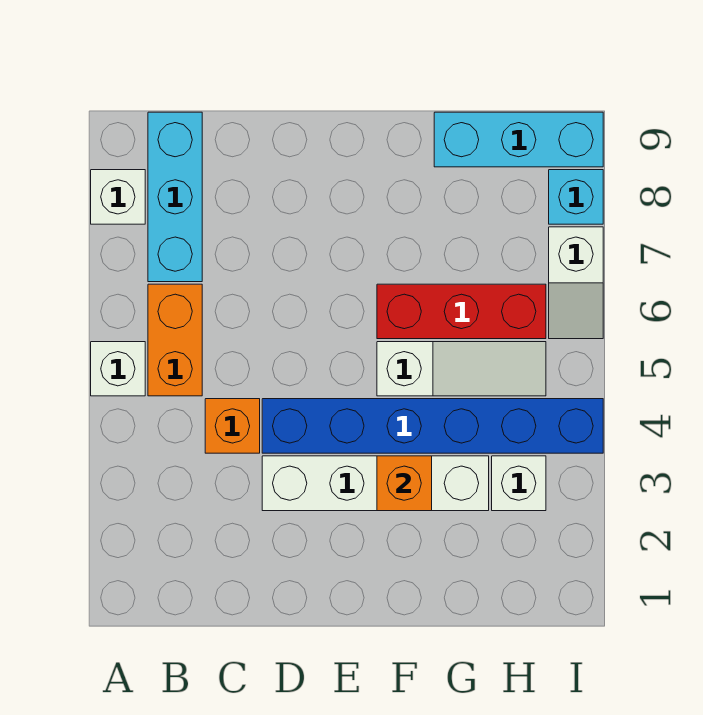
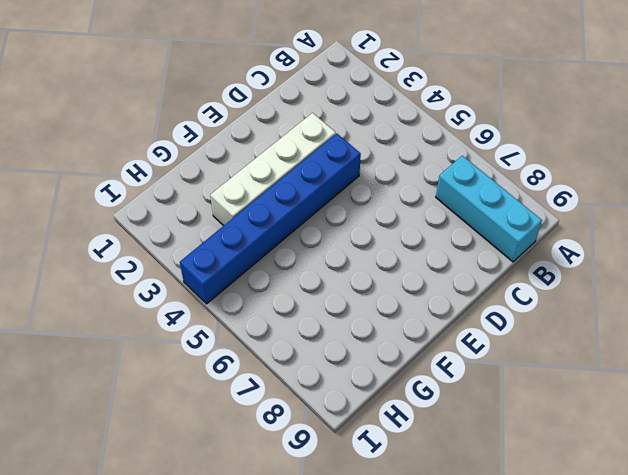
none -> white 1x1 brick [91,342,145,396]
none -> white 1x1 brick [91,170,145,224]
none -> orange 1x2 brick [148,284,202,396]

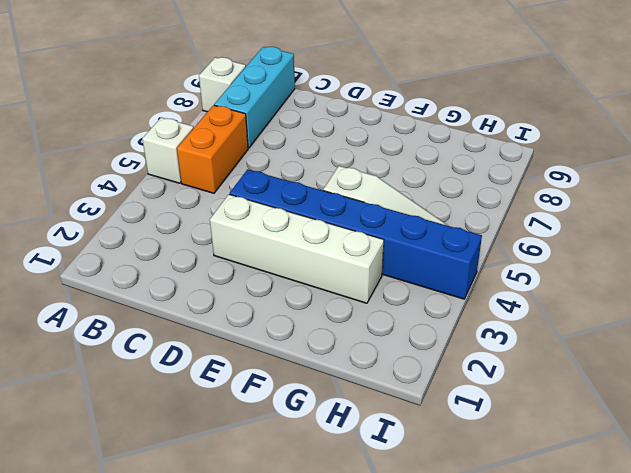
none -> orange 1x1 brick [205,399,260,453]
none -> red 1x3 brick [377,284,546,339]
none -> cyan 1x3 brick [434,112,603,167]

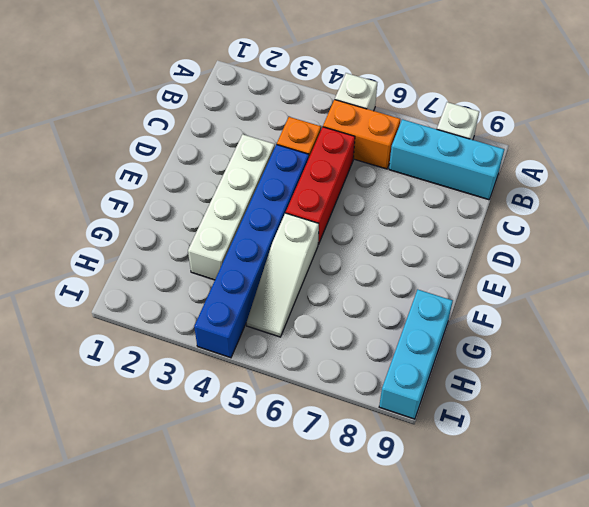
red 1x3 brick [286,127,355,244] -> red 1x3 brick moved to [377,284,546,339]
none -> white 1x1 brick [492,456,546,511]
none -> white 1x2 slope [549,227,603,339]
none -> cyan 1x1 brick [549,170,603,224]

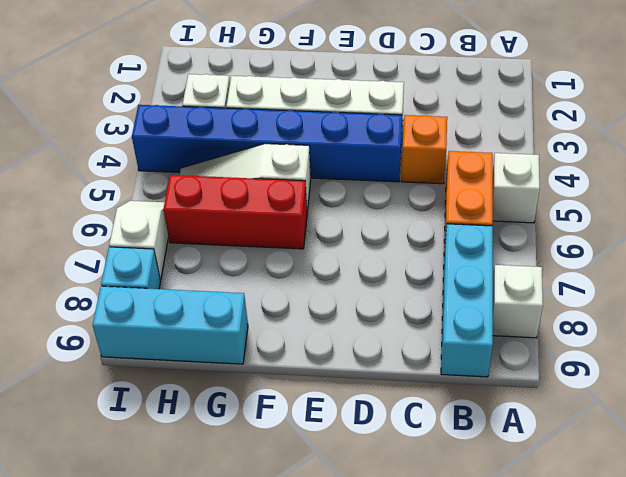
none -> orange 1x1 brick [377,456,432,511]

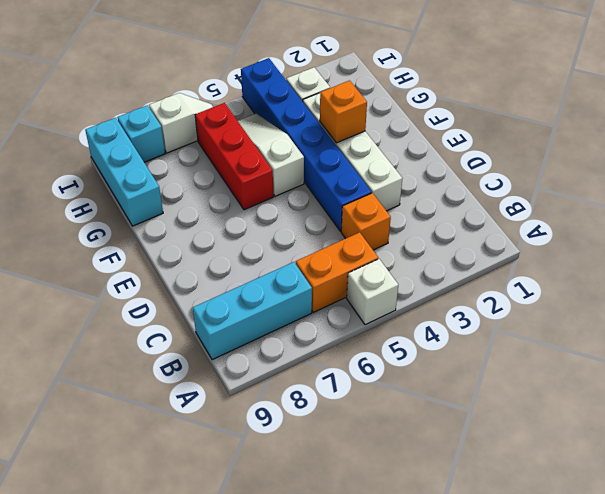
none -> white 1x1 brick [91,170,145,224]

